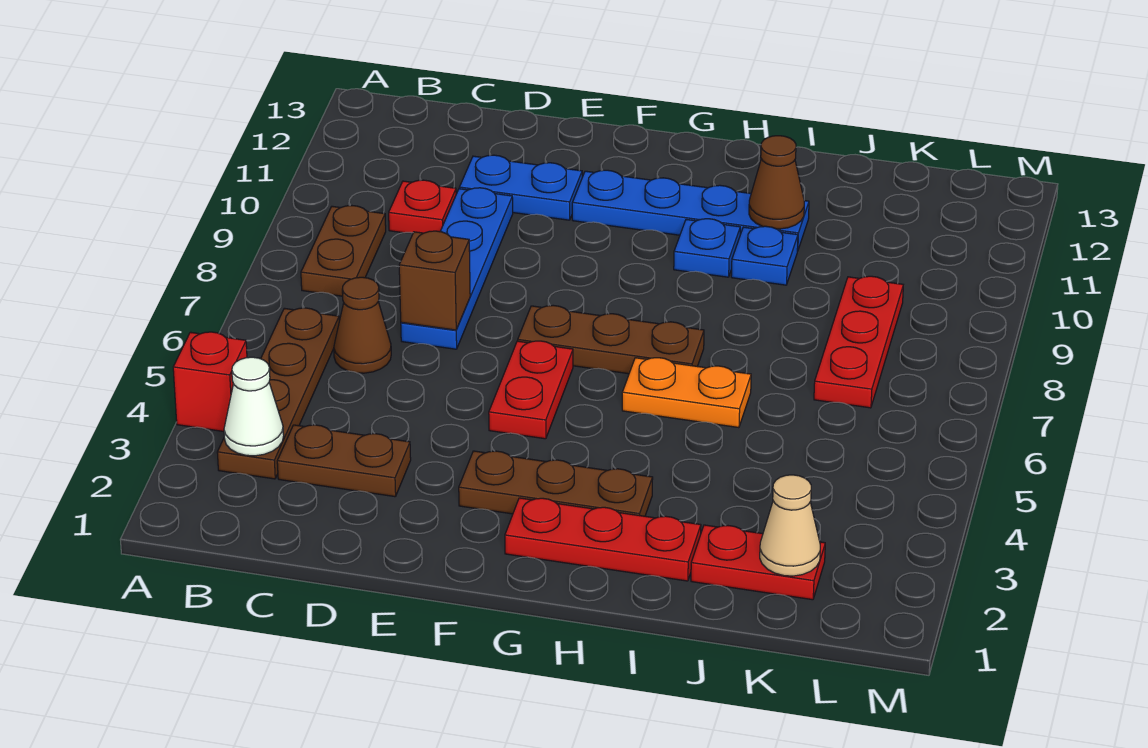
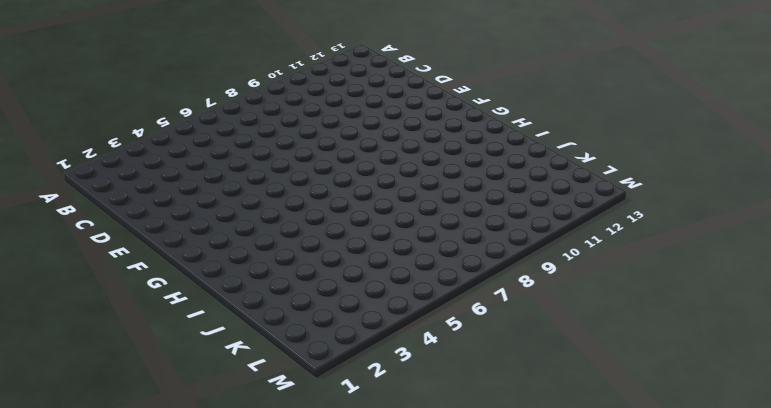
none -> red 1x1 brick [173,332,247,431]
none -> brown 1x4 plate [217,308,339,479]
none -> brown 1x2 plate [301,206,386,296]

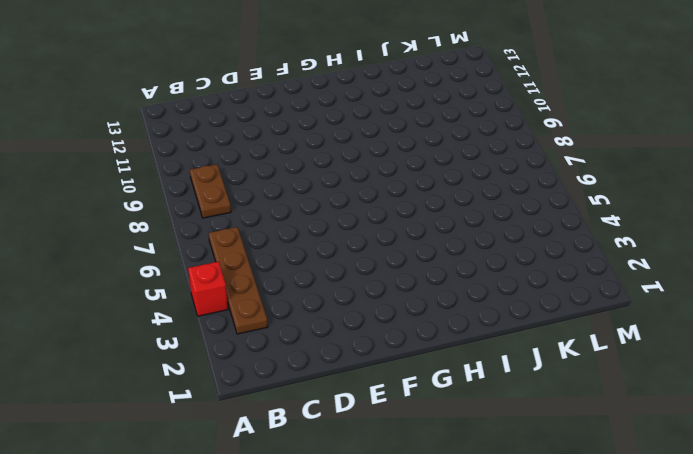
none -> brown 1x2 plate [277,425,411,497]
none -> brown 1x1 cone [334,277,391,373]
none -> red 1x1 plate [389,180,456,233]

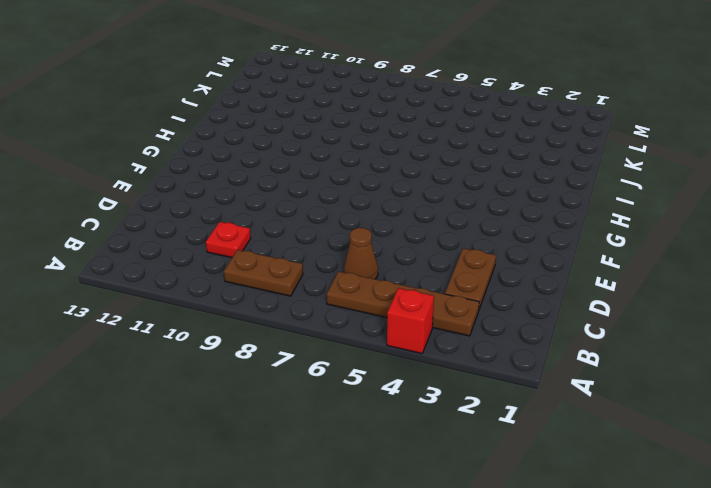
none -> blue 1x4 plate [401,188,513,349]
none -> blue 1x2 plate [459,155,582,220]
none -> brown 1x3 plate [459,451,653,516]

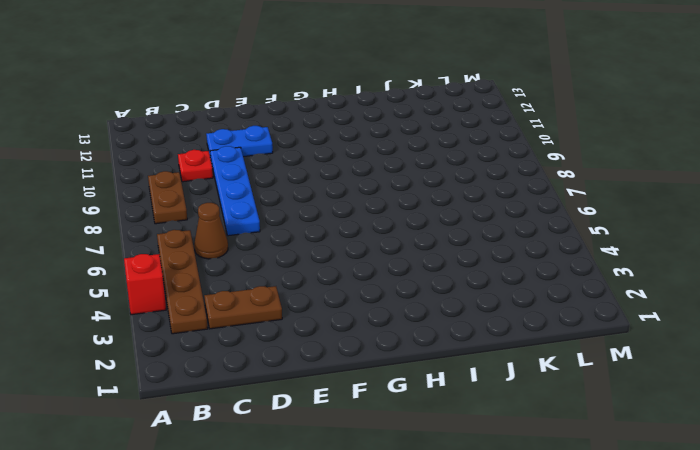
none -> brown 1x3 plate [459,451,653,516]
none -> red 1x2 plate [489,341,573,439]
none -> brown 1x3 plate [518,305,704,374]

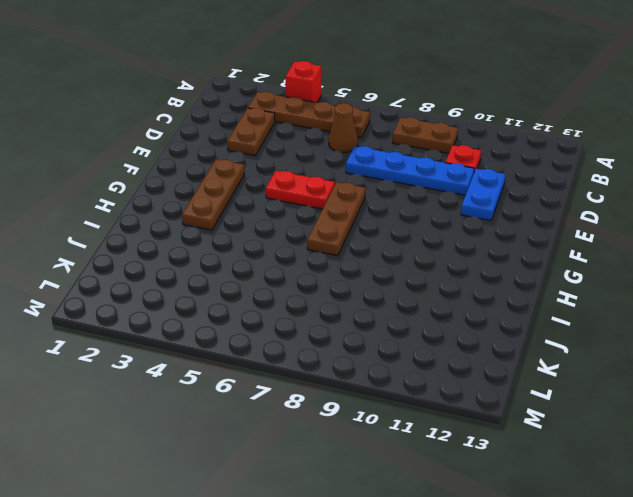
none -> blue 1x4 plate [572,170,809,251]
none -> red 1x3 plate [505,498,701,581]
none -> orange 1x2 plate [622,358,751,428]

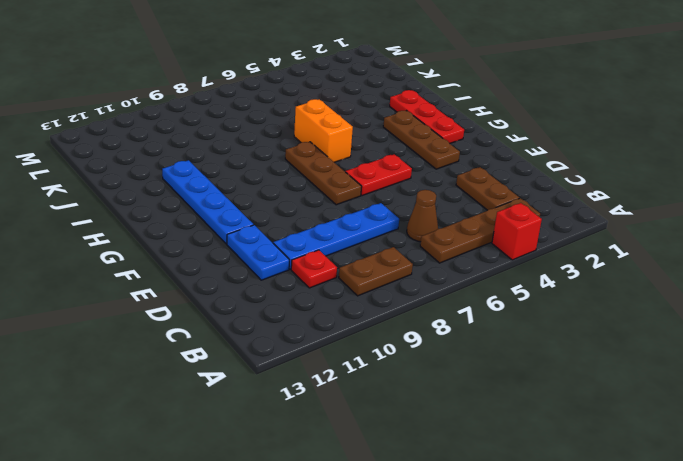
orange 1x2 brick [294,99,353,162] -> orange 1x2 plate [622,358,751,428]
none -> blue 1x1 plate [674,219,740,277]
none -> blue 1x1 plate [731,226,798,285]
none -> red 1x2 plate [691,525,825,600]

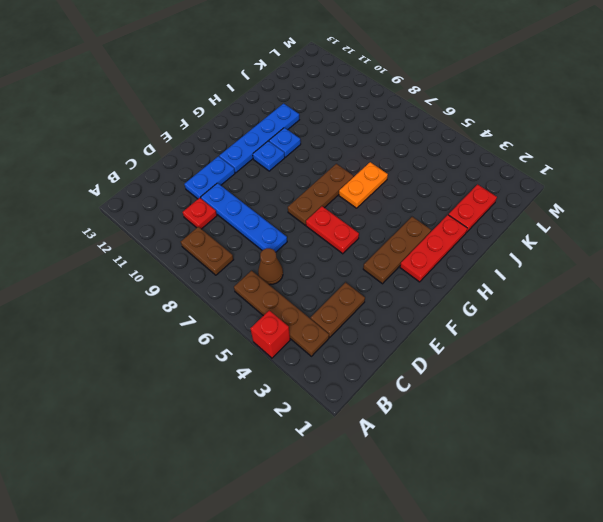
blue 1x1 plate [253,141,285,171] -> blue 1x1 plate moved to [731,226,798,285]
none -> red 1x3 plate [814,276,903,408]
none -> white 1x1 cone [224,357,284,456]
none -> brown 1x1 brick [399,231,470,330]

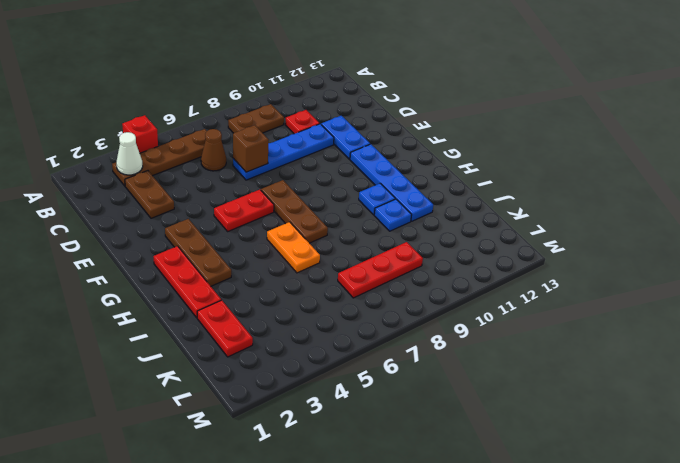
none -> brown 1x1 cone [749,136,804,229]
none -> tan 1x1 cone [760,475,820,576]

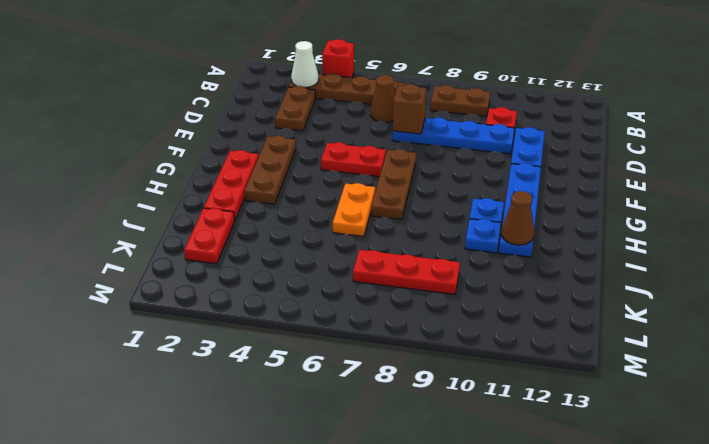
none -> tan 1x1 cone [760,475,820,576]

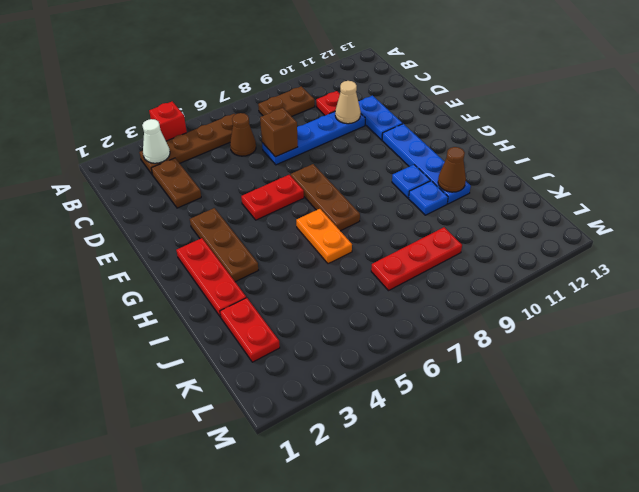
tan 1x1 cone [335,81,361,124] -> tan 1x1 cone moved to [760,475,820,576]

